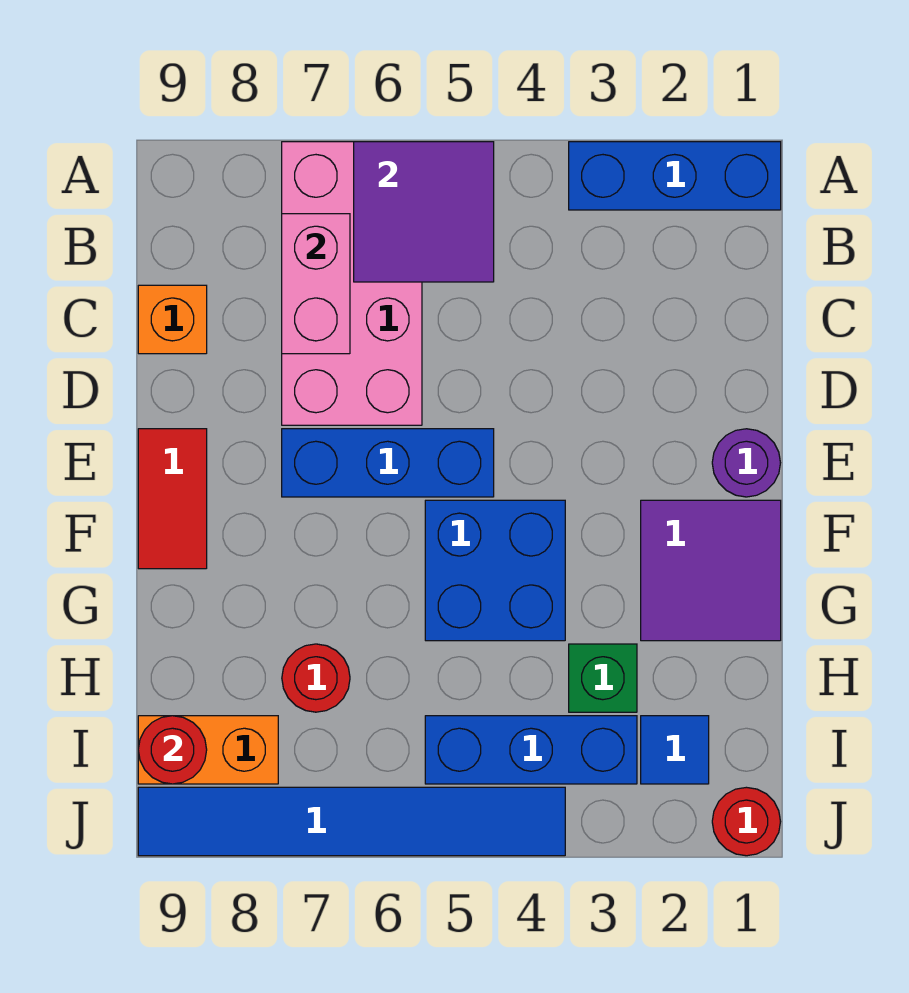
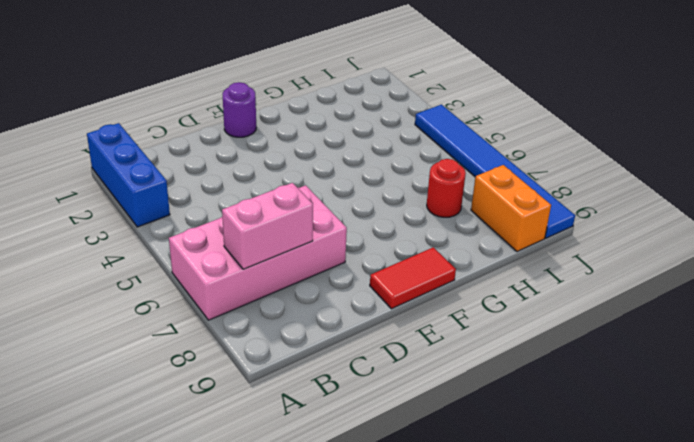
none -> orange 1x1 brick [138,285,207,354]
none -> blue 1x3 brick [282,429,494,497]
none -> purple 2x2 tile [641,500,781,641]

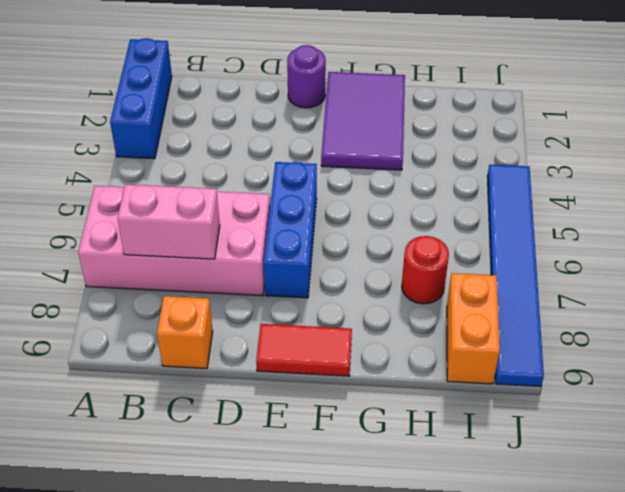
purple 2x3 tile [321,72,405,170] -> purple 2x2 tile [641,500,781,641]
none -> blue 2x2 brick [425,500,565,641]
none -> green 1x1 brick [569,644,637,712]
none -> blue 1x1 tile [641,716,709,784]

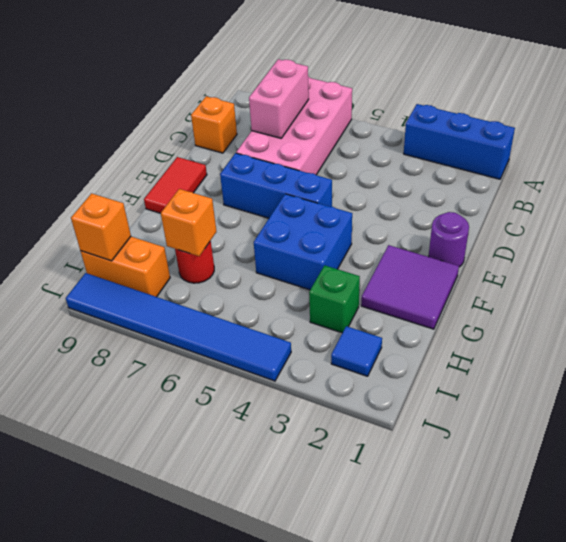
orange 1x1 brick [161,189,217,256] -> none
orange 1x1 brick [71,193,131,261] -> red 1x1 round brick [138,716,207,784]
none -> blue 1x3 brick [425,716,637,784]
none -> red 1x1 round brick [712,787,781,856]
none -> purple 2x2 tile [354,142,494,282]

